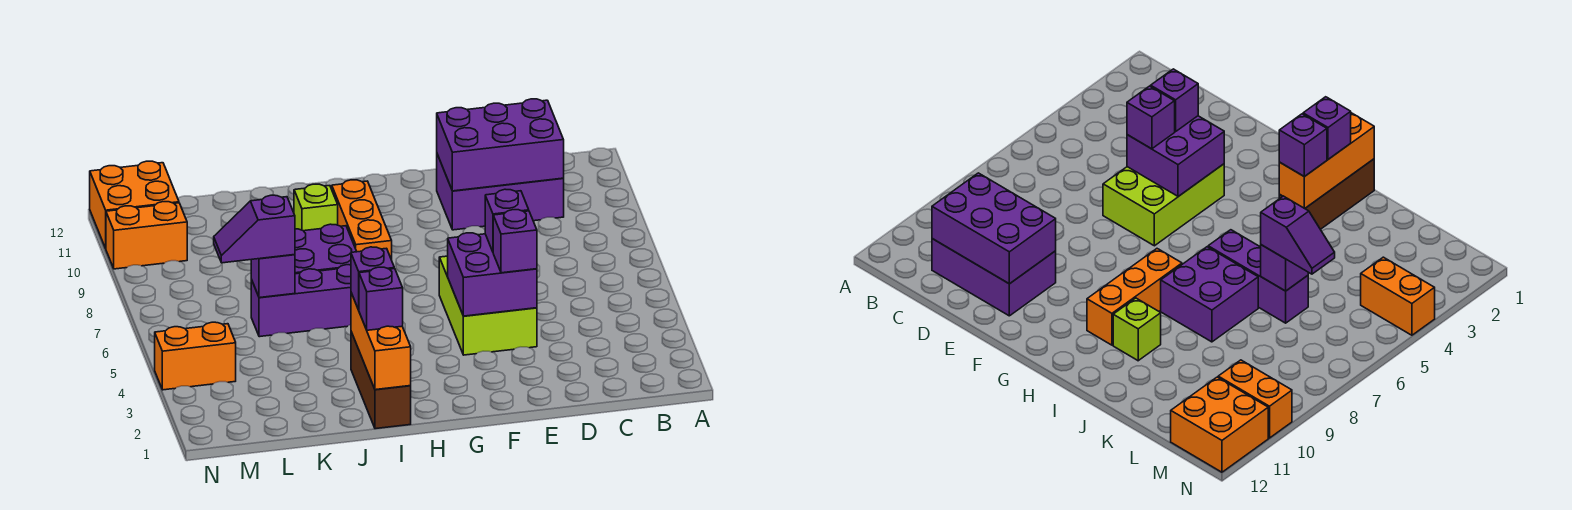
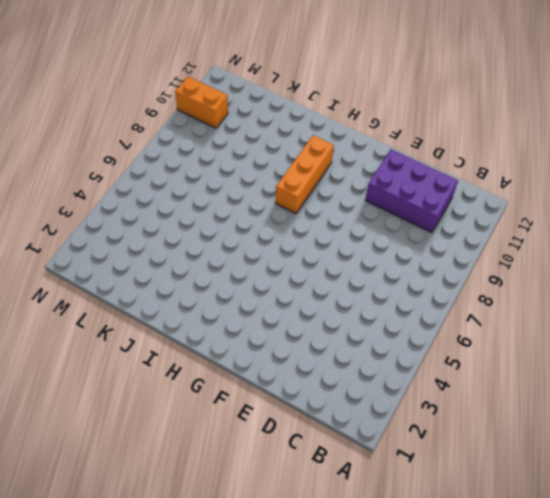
none -> lime 2x3 brick [439,256,537,355]
none -> brown 1x3 brick [351,332,411,429]
none -> purple 1x3 brick [251,265,351,337]

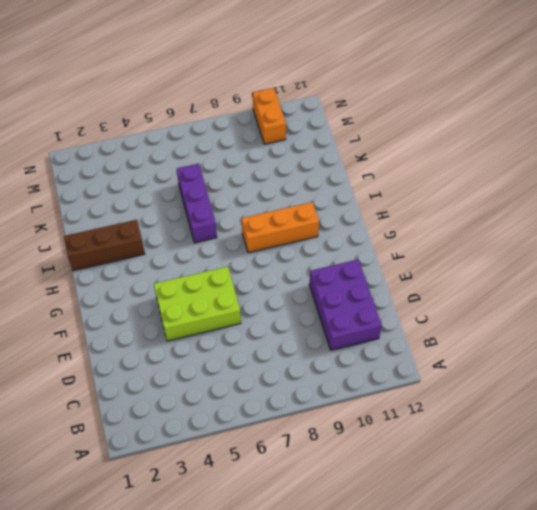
none -> purple 2x2 brick [295,224,357,274]
none -> lime 1x1 brick [294,184,338,231]
none -> orange 1x2 brick [155,322,236,390]

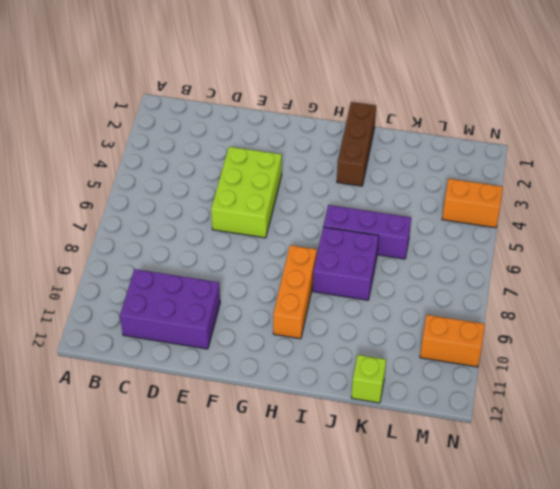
lime 1x1 brick [351,355,386,403] -> lime 1x1 brick moved to [294,184,338,231]
none -> orange 2x2 brick [90,161,179,248]
none -> purple 2x3 brick [437,99,564,191]
none -> purple 2x2 brick [448,233,537,316]

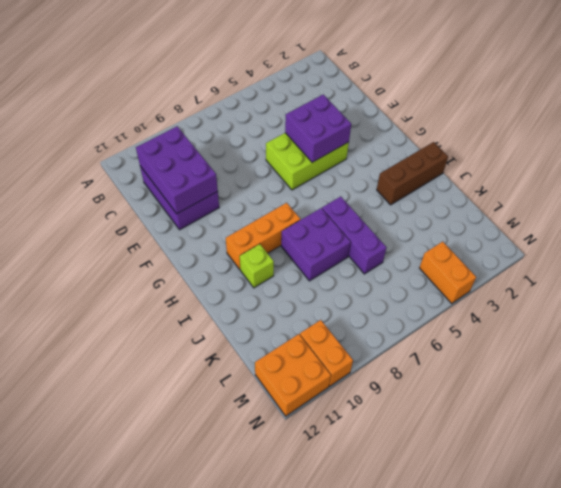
none -> orange 1x3 brick [351,293,411,390]
none -> purple 1x1 brick [251,255,295,298]
none -> purple 1x1 brick [493,210,537,273]

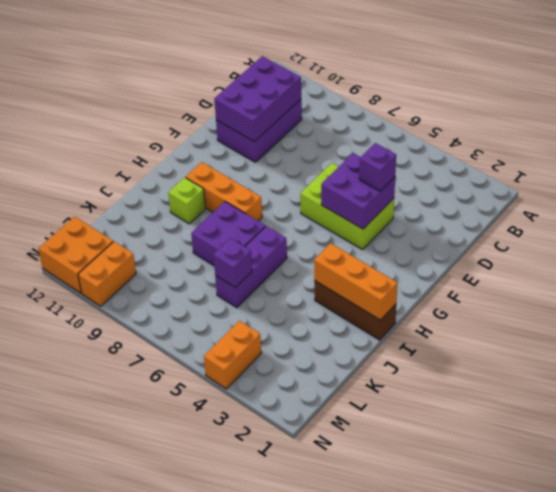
none -> purple 1x1 brick [485,189,529,252]
none -> purple 1x1 brick [359,267,403,330]
none -> purple 1x1 brick [351,247,394,310]

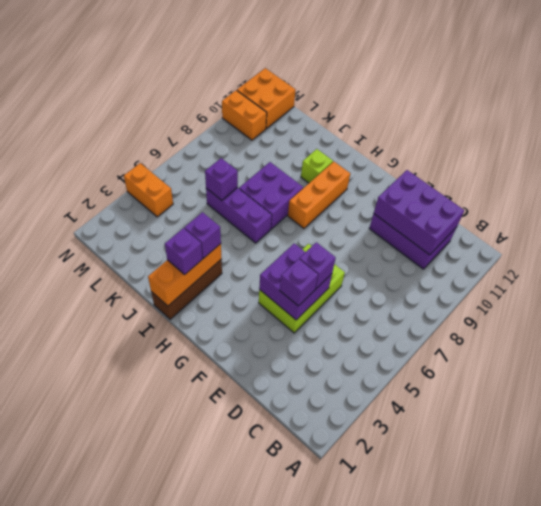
none -> purple 1x2 slope [214,195,295,263]

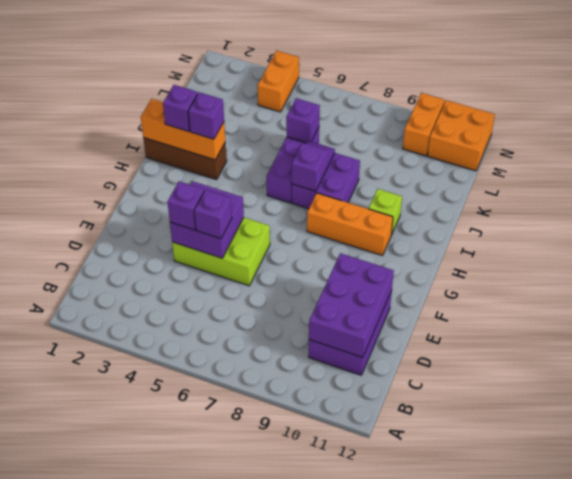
purple 1x2 slope [292,142,335,191] -> purple 1x2 slope moved to [214,195,295,263]

